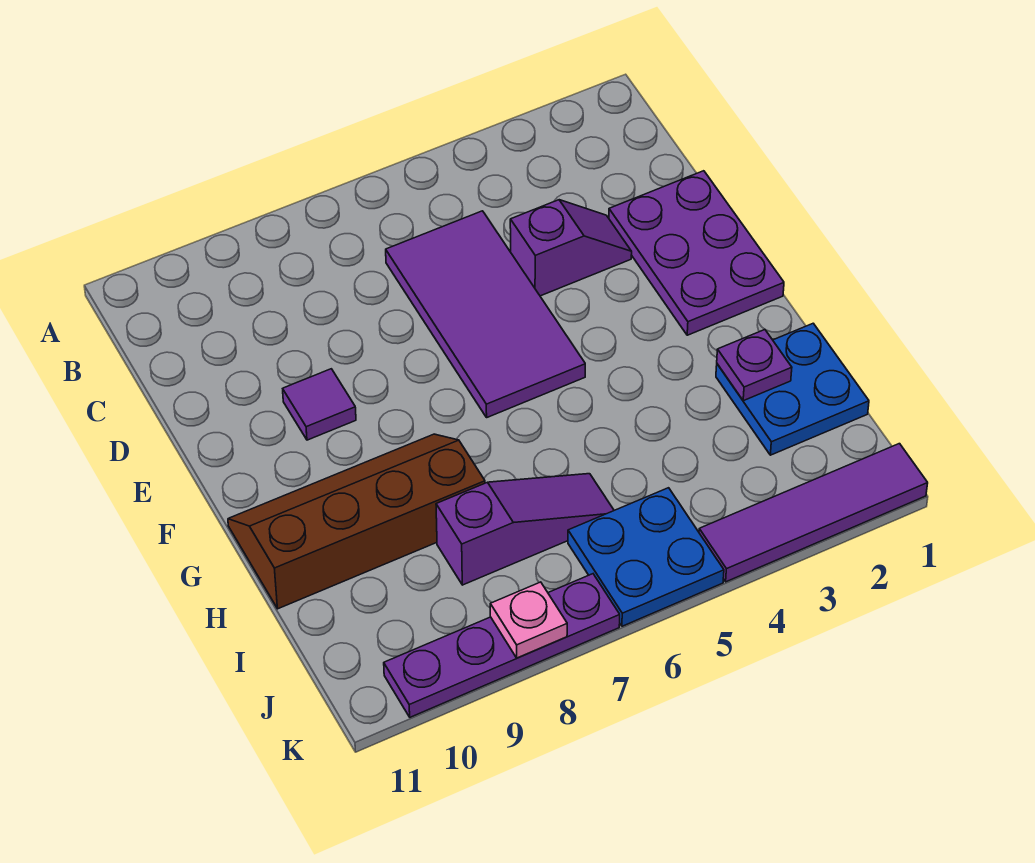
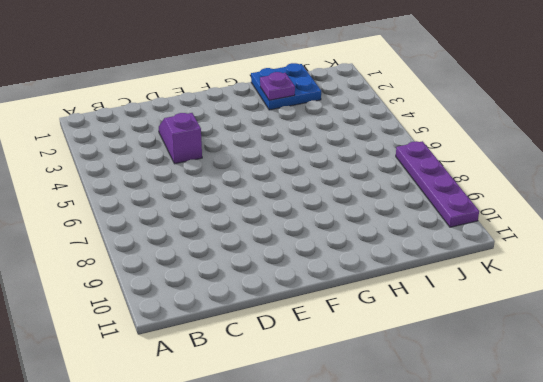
none -> purple 2x4 tile [386,211,585,417]
none -> purple 2x3 plate [609,171,784,335]
none -> purple 1x1 tile [283,369,356,440]

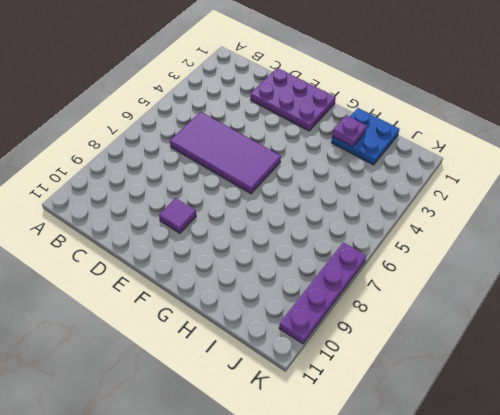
none -> purple 1x2 slope [510,200,632,296]
none -> brown 2x4 slope [228,434,485,609]
none -> purple 1x3 slope [436,474,614,585]

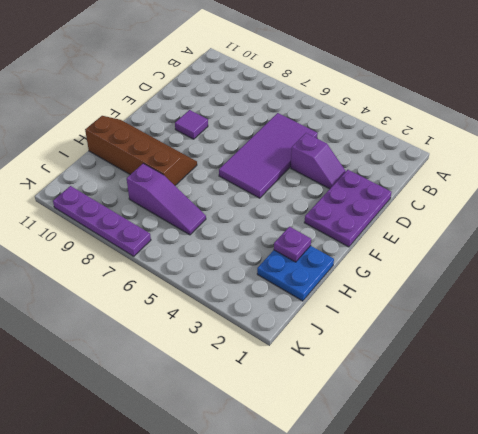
none -> blue 2x2 plate [568,488,724,626]
none -> purple 1x4 tile [699,444,928,582]
none -> pink 1x1 plate [490,582,567,658]

